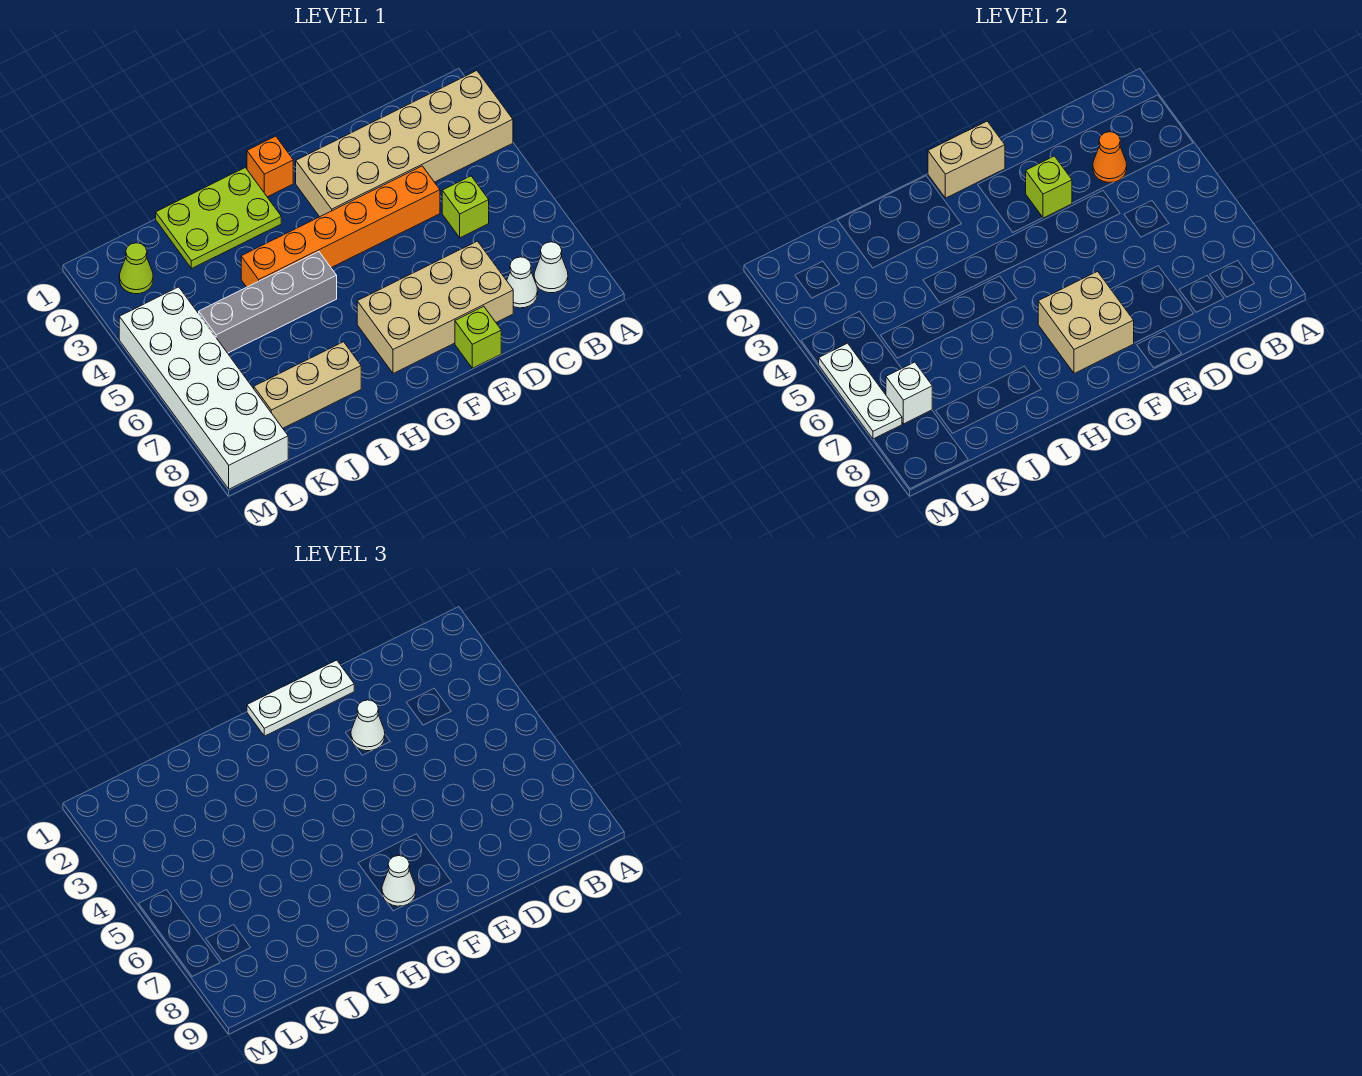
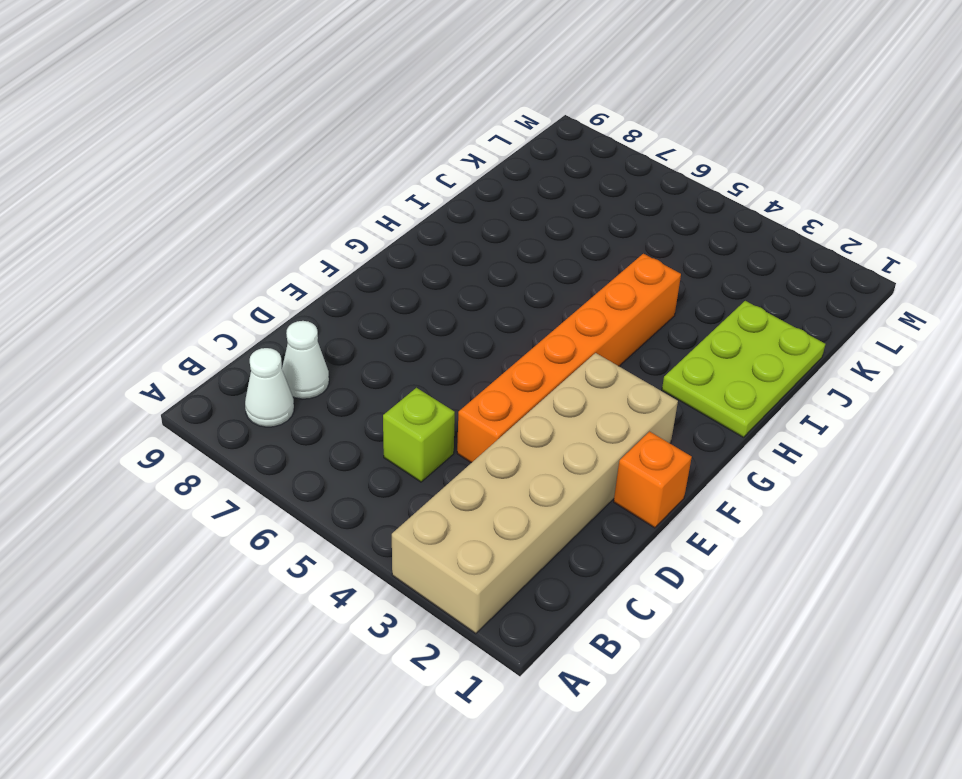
orange 1x1 brick [614,432,692,528] -> orange 1x1 brick moved to [247,136,293,197]
none -> tan 2x4 brick [357,241,513,373]
none -> lime 1x1 brick [455,306,501,368]
none -> grey 1x4 brick [199,252,337,353]

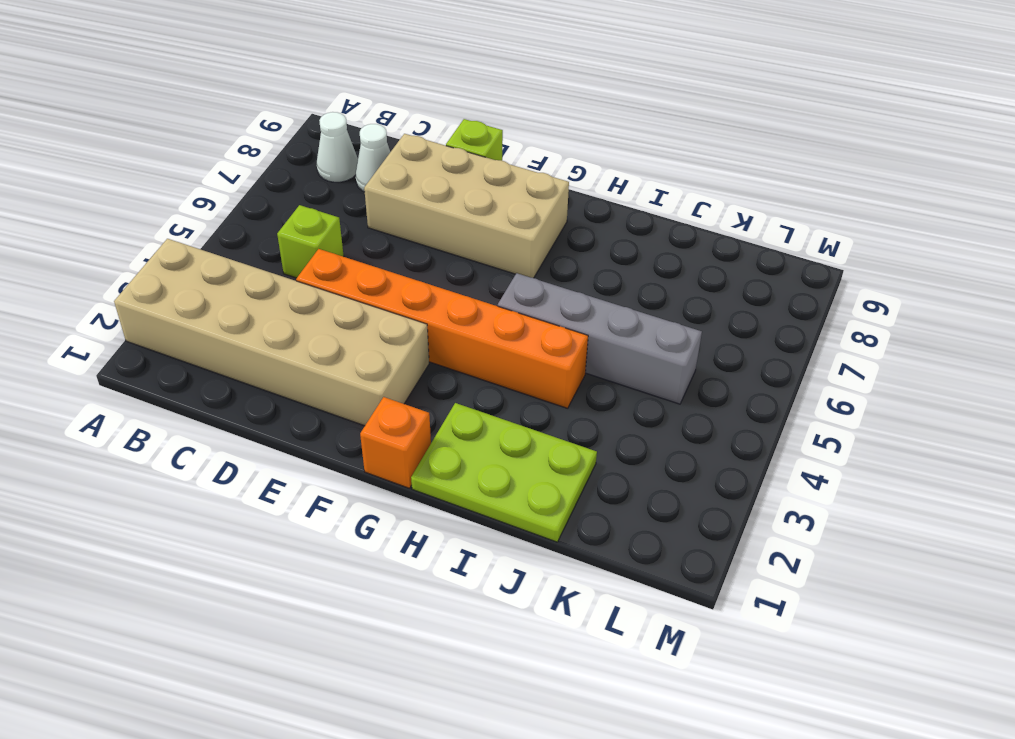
none -> tan 1x3 brick [254,342,361,428]
none -> lime 1x1 cone [119,243,153,294]
none -> white 2x6 brick [119,287,288,489]

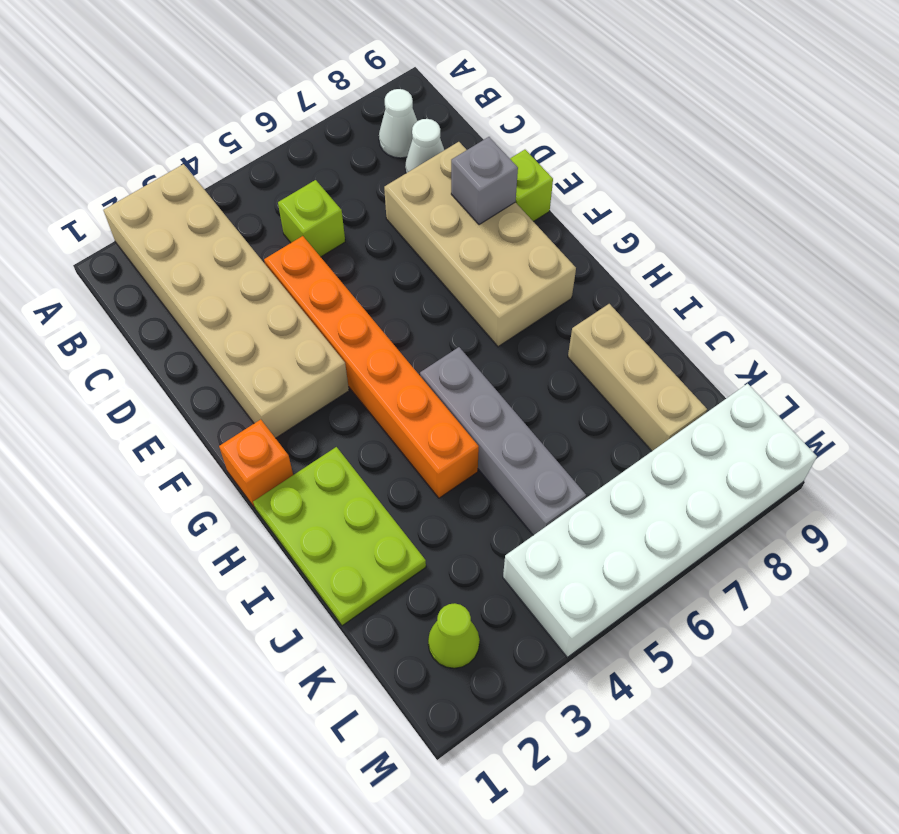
grey 1x1 brick [451,137,518,225] -> none
none -> orange 1x1 cone [1093,132,1127,182]
none -> lime 1x1 brick [1026,156,1072,218]
none -> tan 1x2 brick [928,121,1005,198]

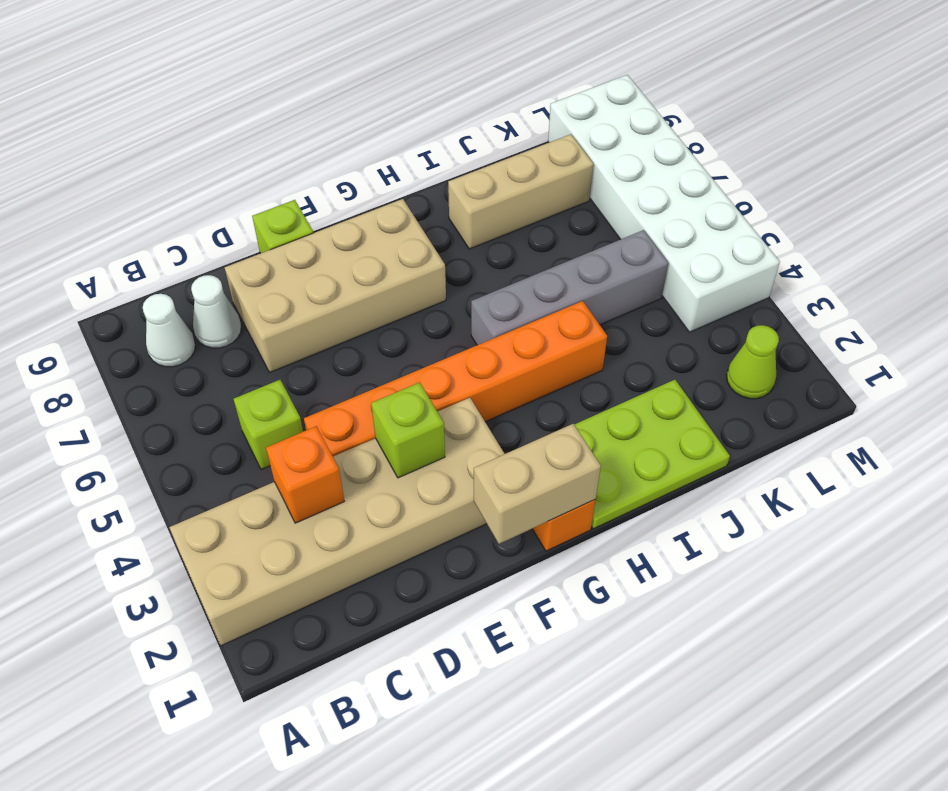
orange 1x1 brick [266,426,344,523] -> orange 1x1 cone [1093,132,1127,182]
none -> tan 2x2 brick [1038,271,1134,373]
none -> white 1x1 brick [886,362,932,424]
none -> white 1x3 plate [819,343,902,439]

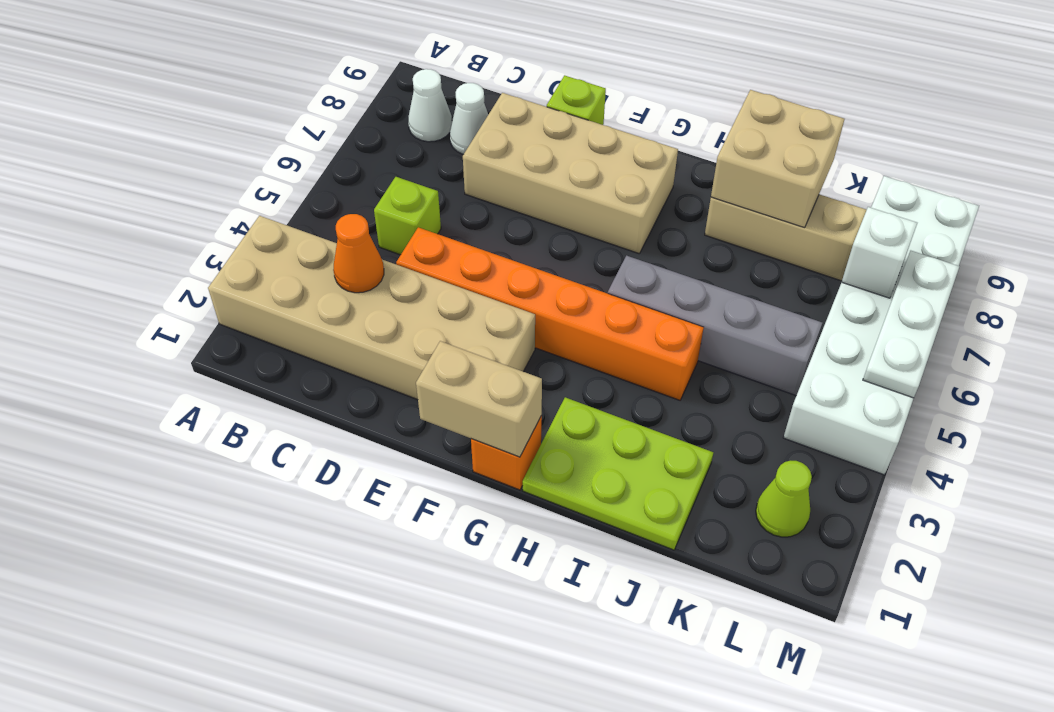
tan 2x2 brick [711,90,844,228] -> tan 2x2 brick moved to [1038,271,1134,373]
none -> lime 1x1 brick [1026,156,1072,218]
none -> white 1x3 plate [247,660,354,736]
none -> white 1x1 cone [351,700,385,751]

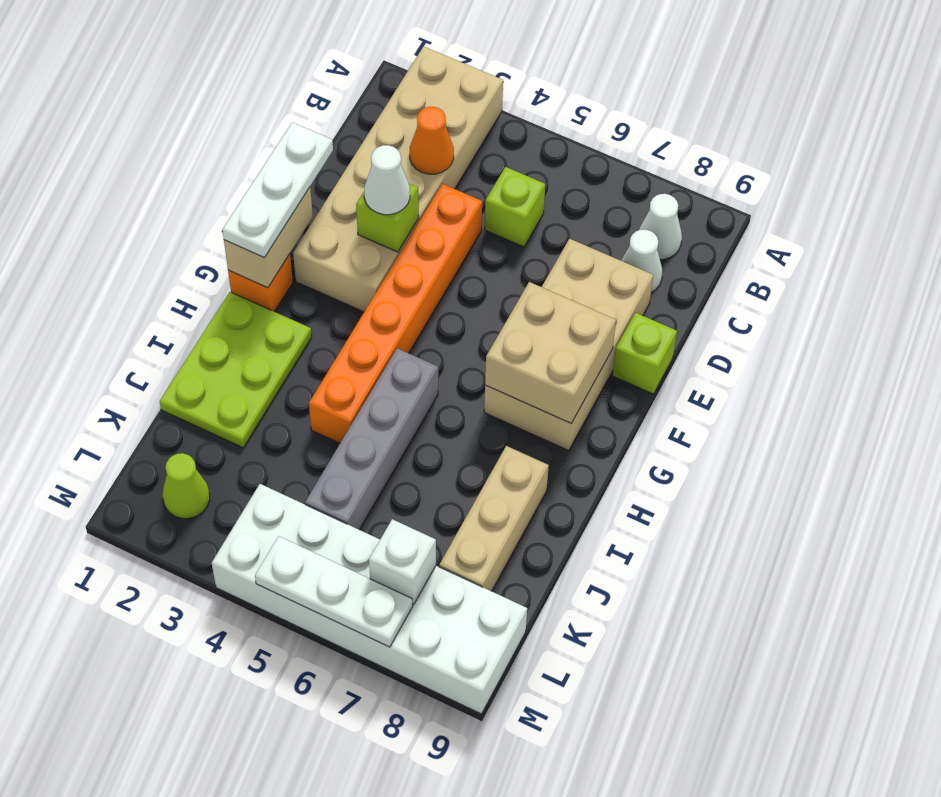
none -> white 1x1 cone [382,856,416,906]

